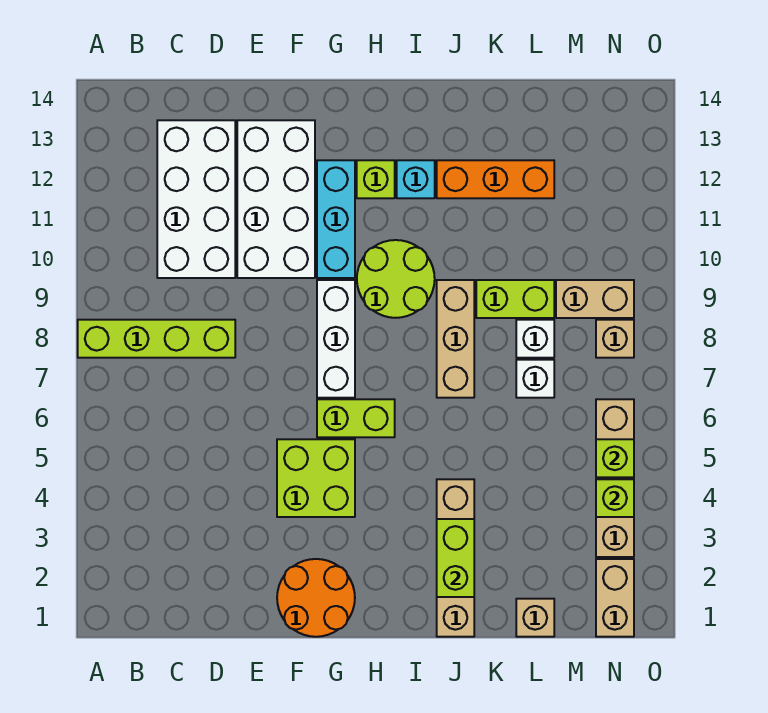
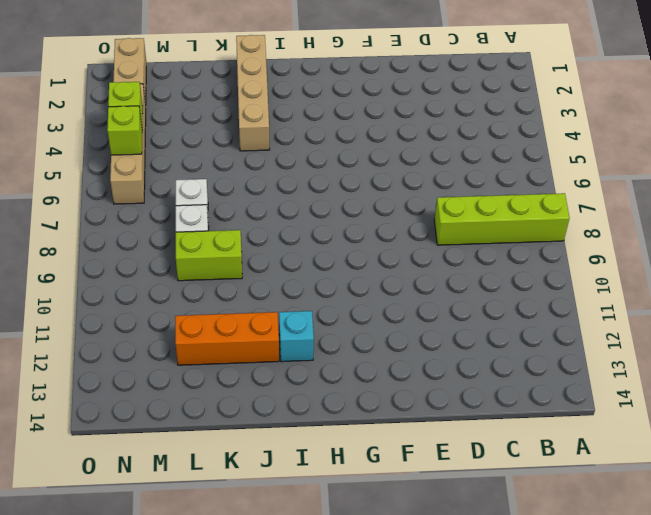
none -> white 2x4 brick [157,120,235,278]
none -> white 2x4 brick [237,120,315,278]
none -> orange 2x2 round brick [277,559,355,637]

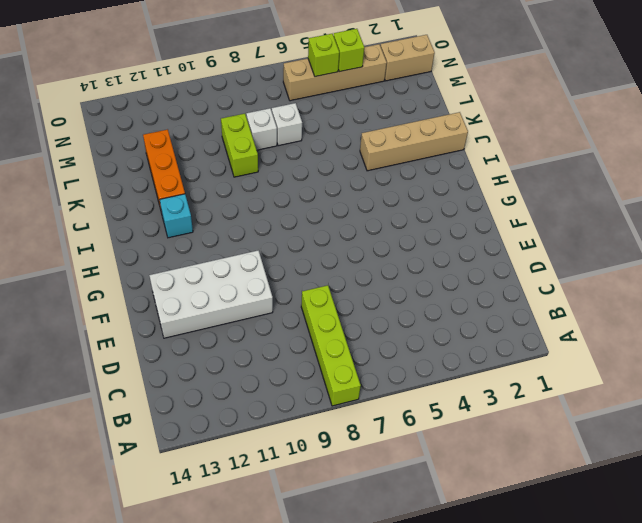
none -> white 2x4 brick [157,120,235,278]
none -> orange 2x2 round brick [277,559,355,637]
none -> lime 2x2 brick [277,439,355,517]

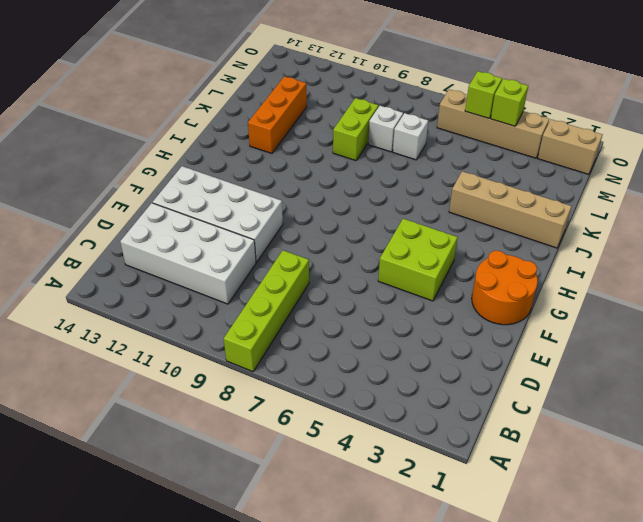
none -> lime 1x2 brick [317,399,395,437]
none -> white 1x3 brick [317,280,355,398]
none -> cyan 1x3 brick [317,160,355,278]

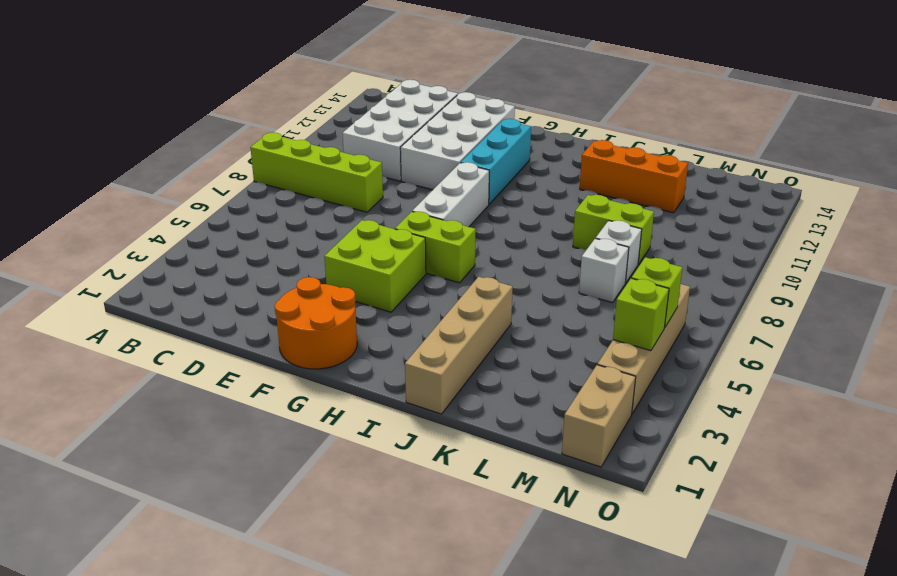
none -> lime 2x2 round brick [357,240,435,318]
none -> lime 1x1 brick [357,160,395,198]
none -> cyan 1x1 brick [397,160,435,198]

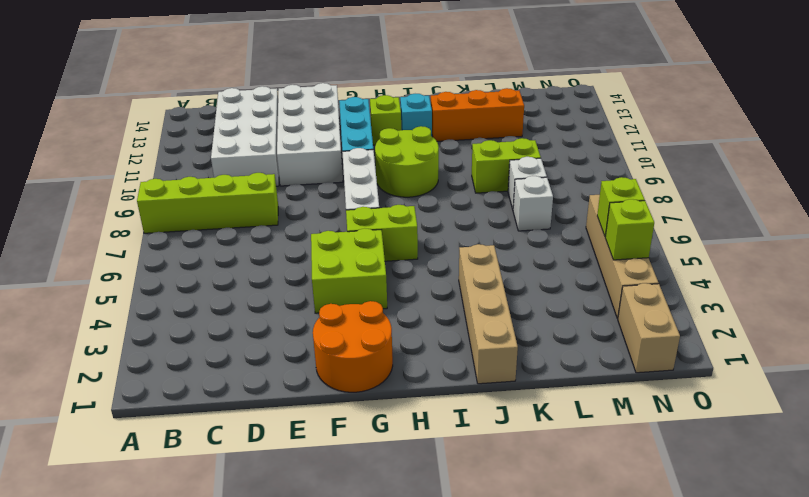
none -> tan 1x3 brick [437,280,474,398]
none -> tan 1x1 brick [516,599,554,637]
none -> tan 1x2 brick [556,280,634,318]

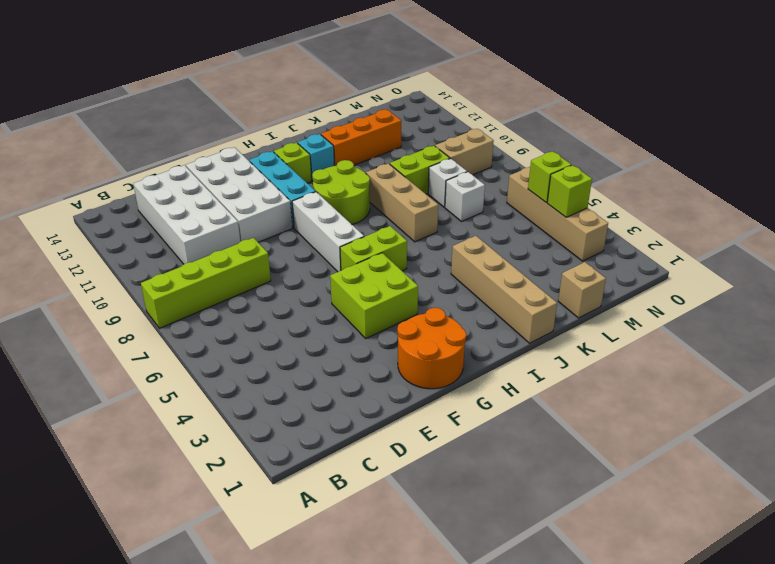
none -> tan 1x2 brick [596,559,634,637]
none -> tan 1x1 brick [596,320,634,358]
none -> lime 1x2 brick [437,519,474,597]

